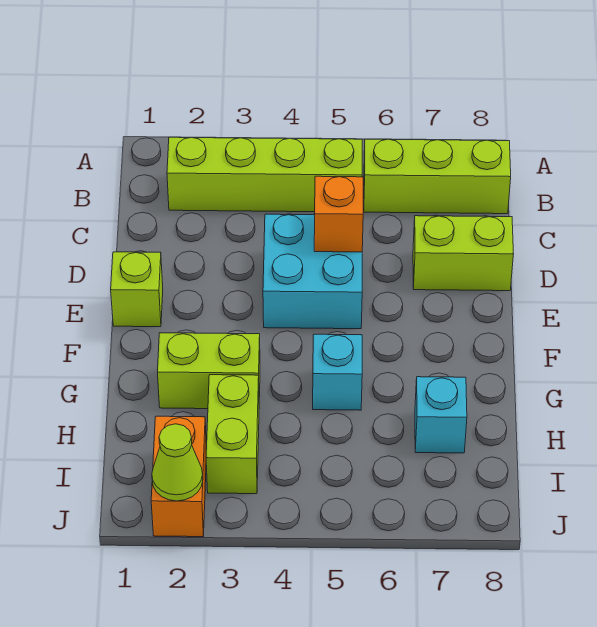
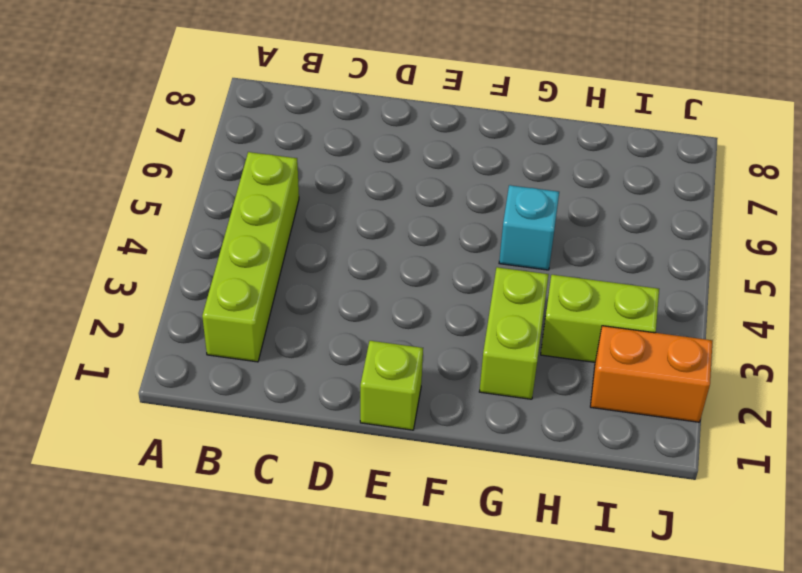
none -> lime 1x3 brick [364,139,511,214]
none -> cyan 2x2 brick [263,214,362,329]
none -> lime 1x2 brick [413,216,514,291]

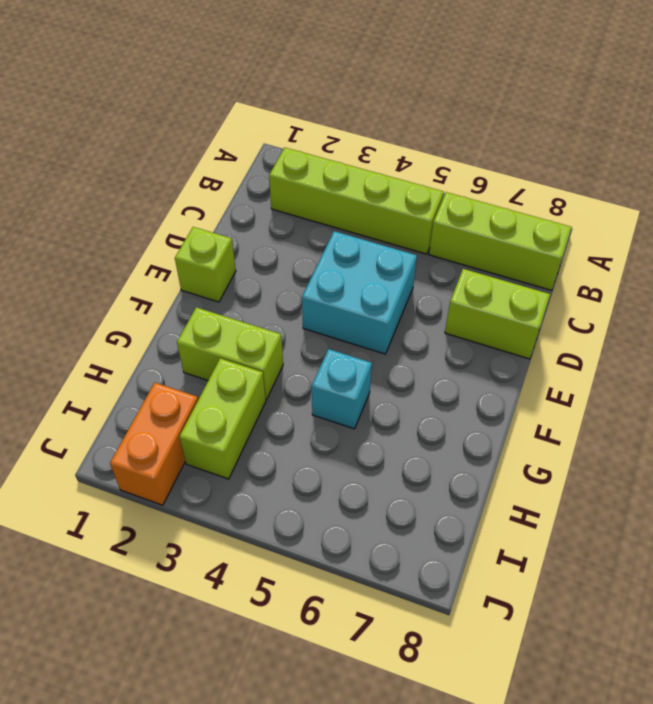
none -> cyan 1x1 brick [415,377,467,453]
none -> orange 1x1 brick [314,176,363,252]
none -> lime 1x1 cone [152,424,203,501]

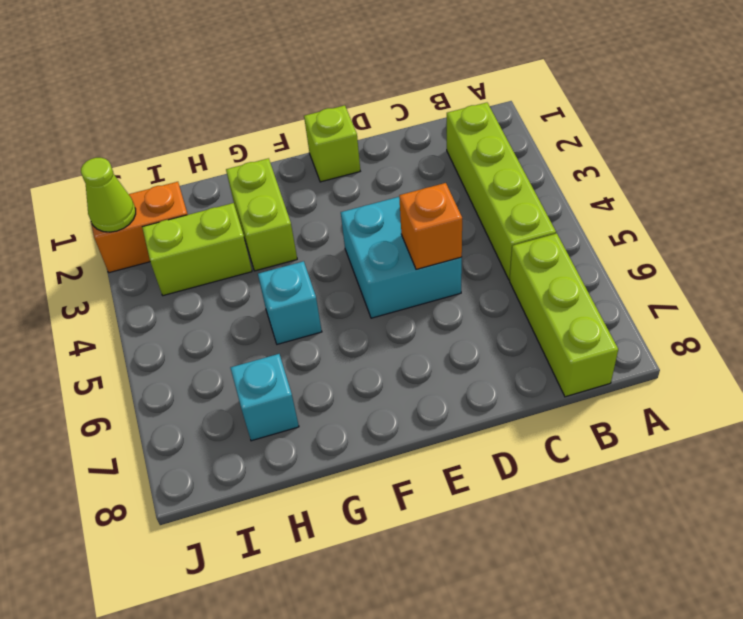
none -> lime 1x2 brick [413,216,514,291]

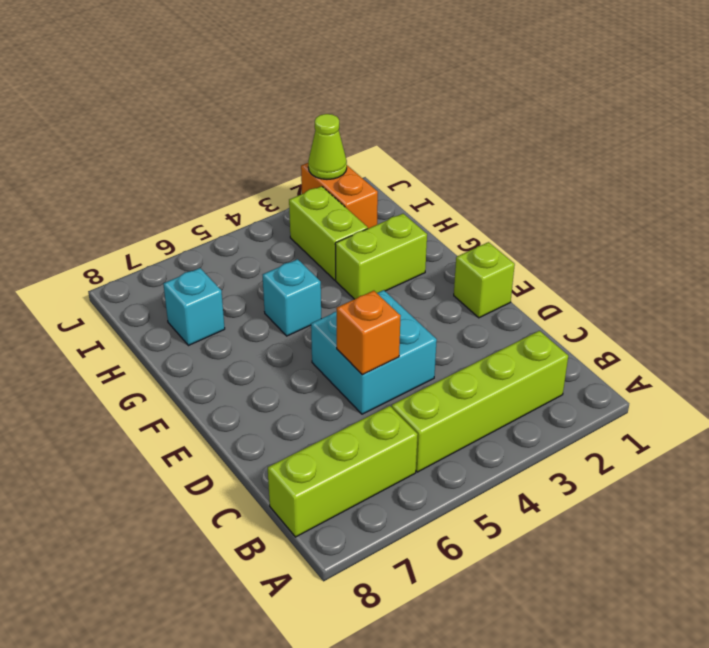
none -> lime 1x2 brick [413,216,514,291]

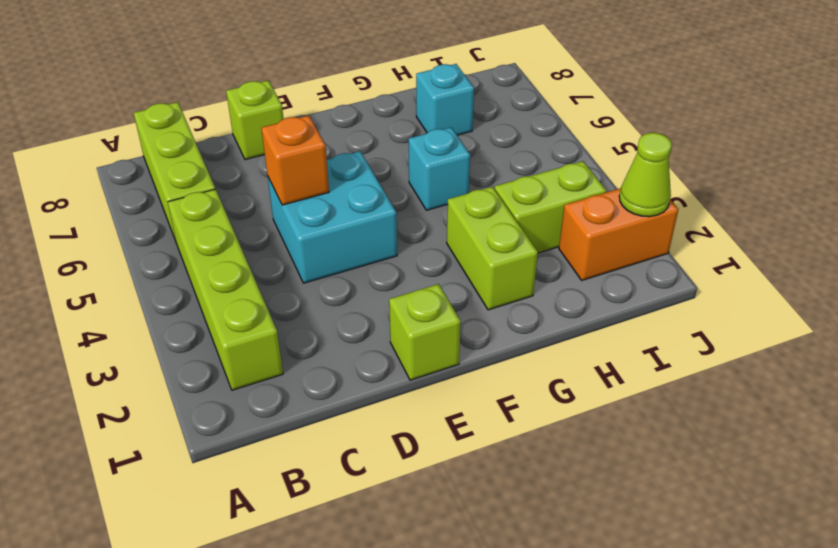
lime 1x1 brick [226,80,284,160] -> lime 1x2 brick [413,216,514,291]

